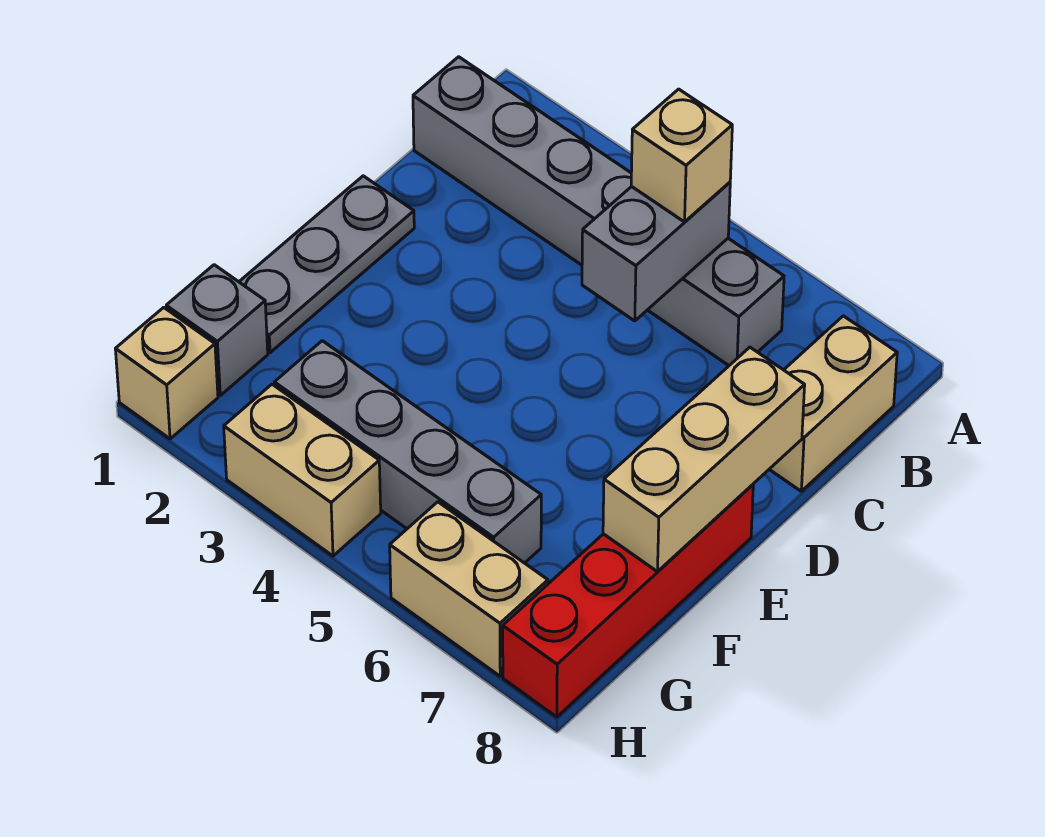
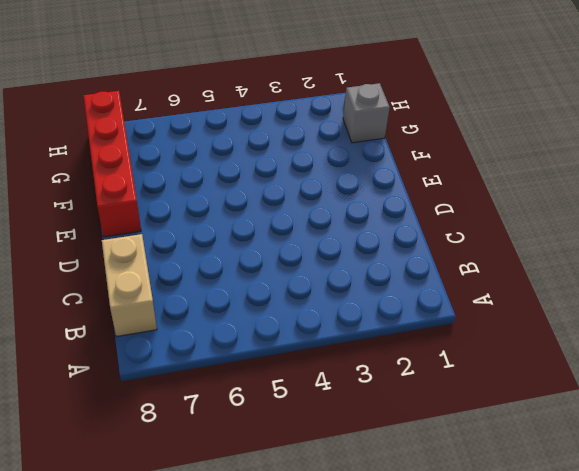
none -> grey 1x6 brick [413,57,784,365]
none -> grey 1x3 plate [239,176,414,353]
none -> grey 1x4 brick [274,341,541,563]

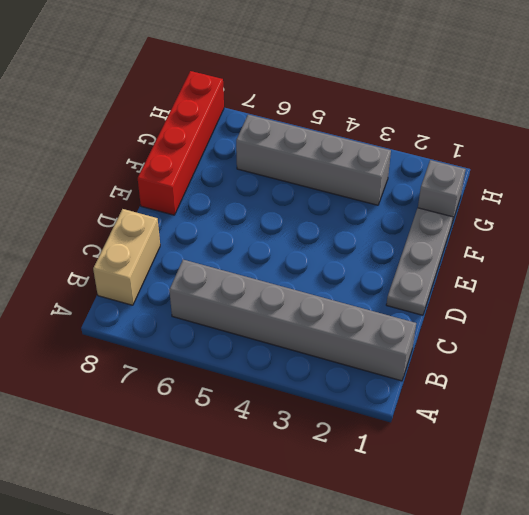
none -> tan 1x1 brick [115,307,218,439]
none -> tan 1x2 brick [224,384,381,556]
none -> tan 1x2 brick [390,502,548,676]

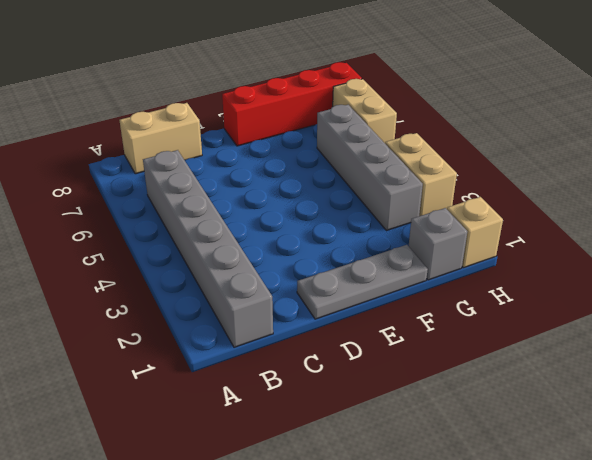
none -> grey 1x2 brick [582,182,730,321]
none -> tan 1x3 brick [603,347,805,571]
none -> tan 1x1 brick [631,89,732,222]

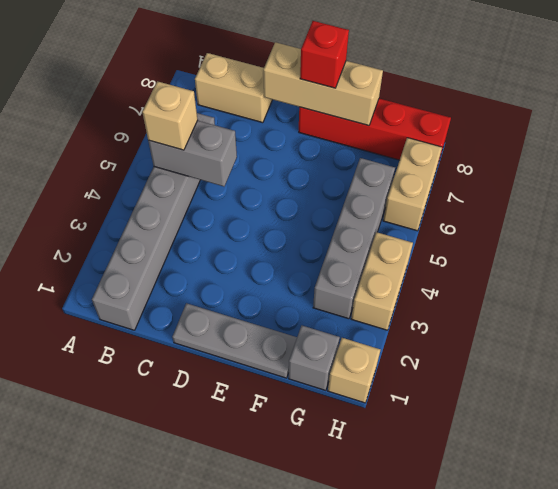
red 1x1 brick [300,21,349,88] -> none

